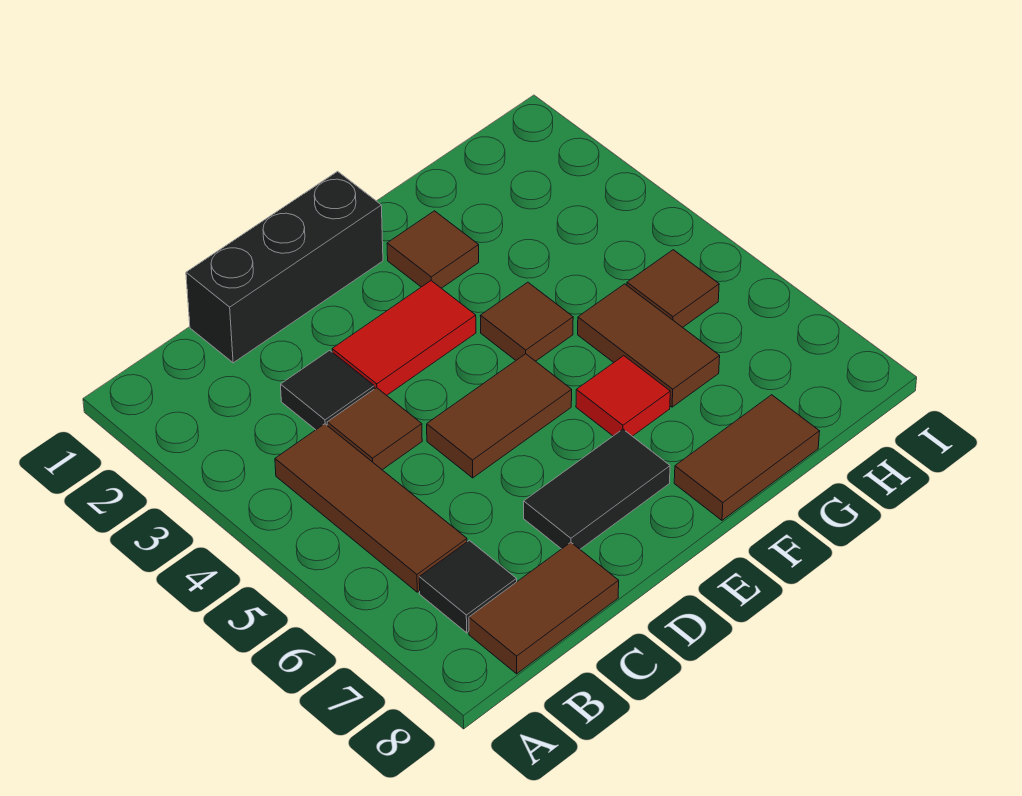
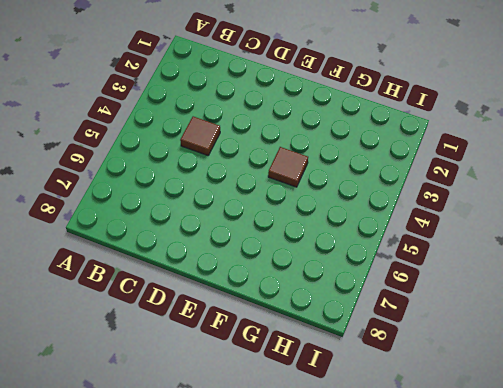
none -> brown 1x3 tile [275,424,467,592]
none -> black 1x1 tile [419,540,517,633]
none -> brown 1x2 tile [469,542,619,674]

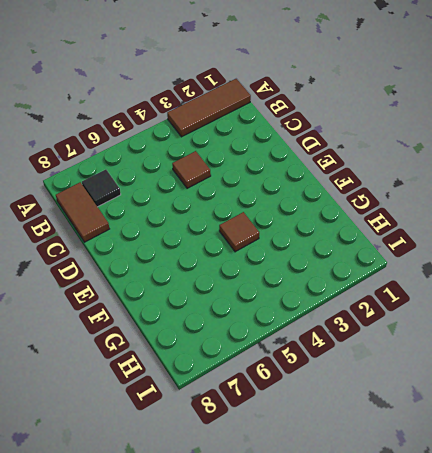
brown 1x3 tile [167,79,251,137] -> brown 1x3 tile moved to [275,424,467,592]
none -> black 1x3 brick [186,171,383,363]
none -> black 1x1 tile [281,350,374,430]
none -> red 1x2 tile [332,281,476,395]

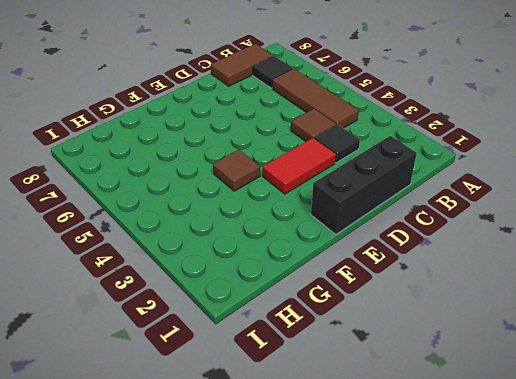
none -> brown 1x2 tile [427,354,572,478]
none -> black 1x2 tile [524,429,670,549]
none -> brown 1x1 tile [387,211,479,288]

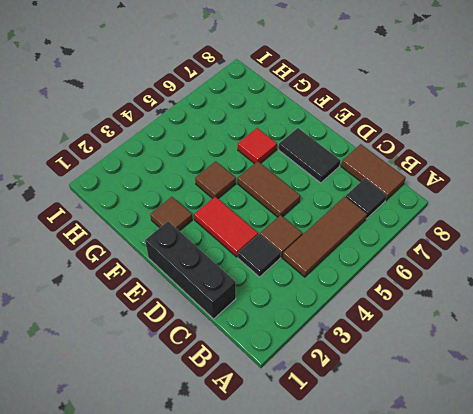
none -> brown 1x2 tile [674,395,820,520]
none -> brown 1x2 tile [578,284,720,407]
none -> brown 1x1 tile [627,250,719,327]

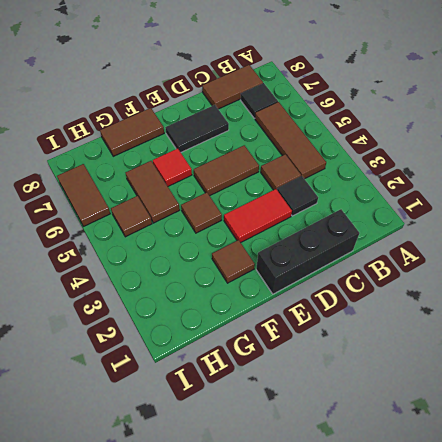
brown 1x2 tile [57,164,110,227] -> none

